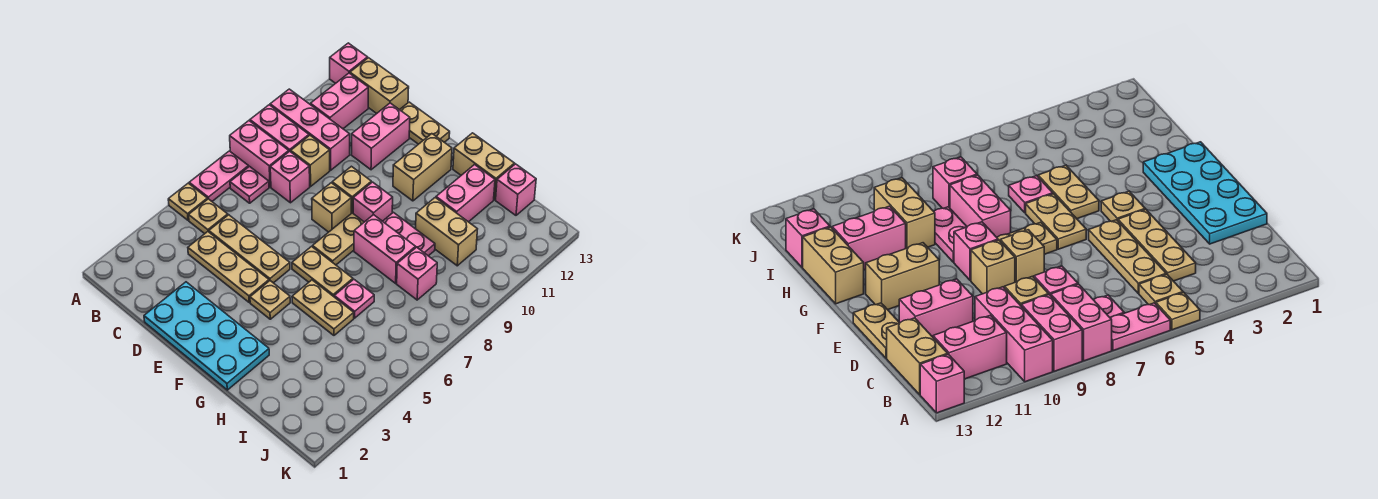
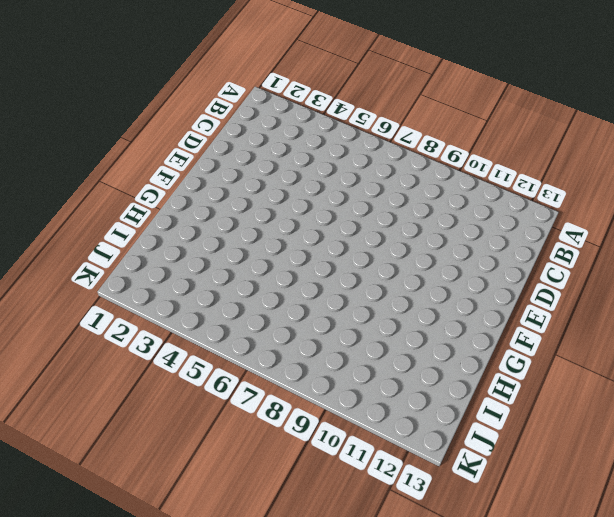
none -> tan 1x1 plate [168,183,207,220]
none -> pink 1x2 plate [189,151,249,201]
none -> pink 1x2 brick [230,121,289,187]
none -> pink 1x2 brick [250,105,309,152]

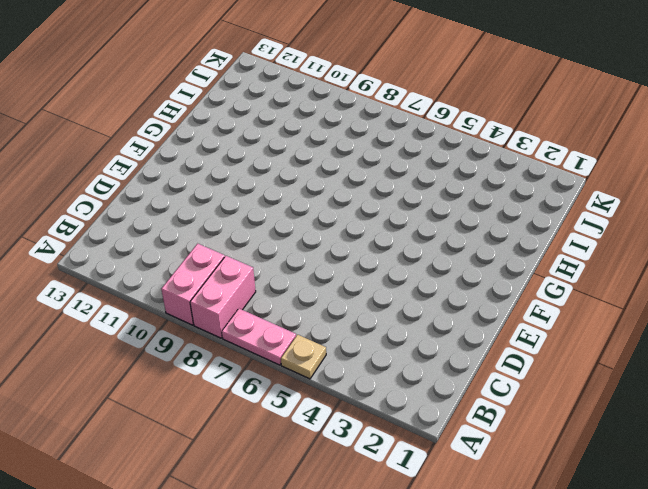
none -> pink 1x3 brick [270,89,350,170]
none -> pink 1x1 brick [330,43,368,83]
none -> tan 1x1 plate [189,199,228,234]
none -> pink 1x1 plate [230,167,269,203]

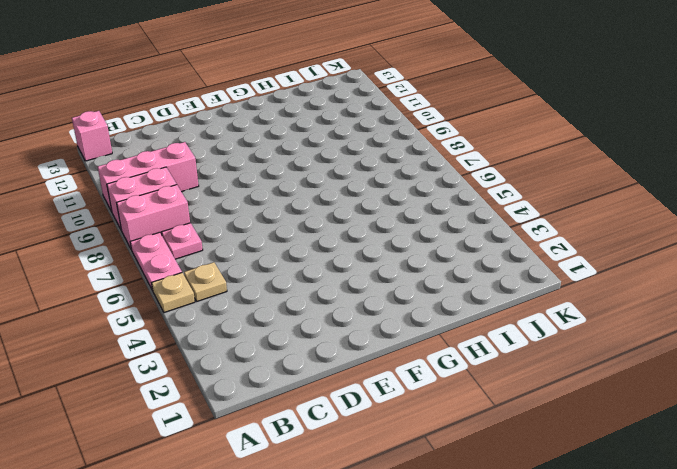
none -> pink 1x2 brick [310,73,368,129]
none -> tan 1x2 brick [350,58,409,114]
none -> tan 1x3 plate [188,232,269,302]
none -> tan 1x3 plate [209,215,290,283]

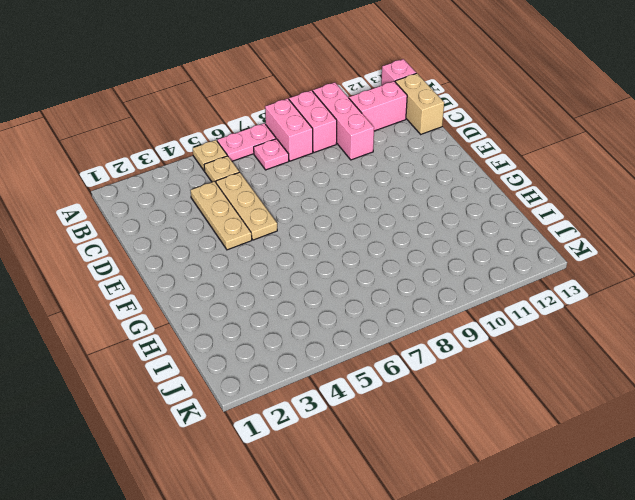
none -> pink 1x1 brick [270,151,310,203]
none -> tan 1x1 brick [291,135,330,186]
none -> cyan 2x4 plate [144,282,269,390]
none -> pink 1x2 brick [352,103,410,170]

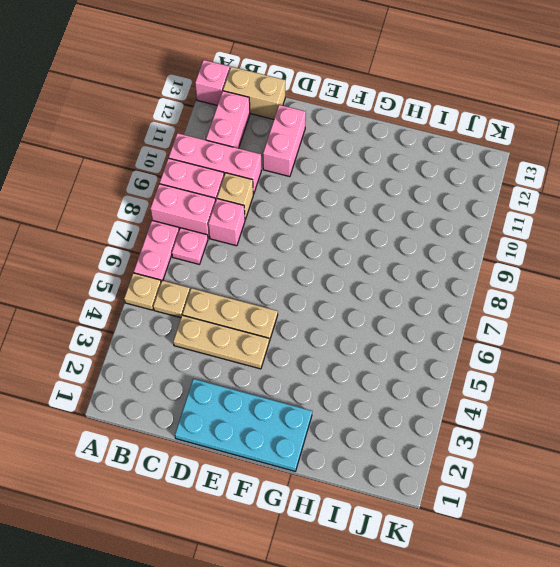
none -> tan 1x2 plate [400,102,450,144]
none -> tan 1x1 brick [312,183,351,232]
none -> tan 1x1 brick [332,166,371,213]
none -> tan 1x1 plate [250,281,290,319]

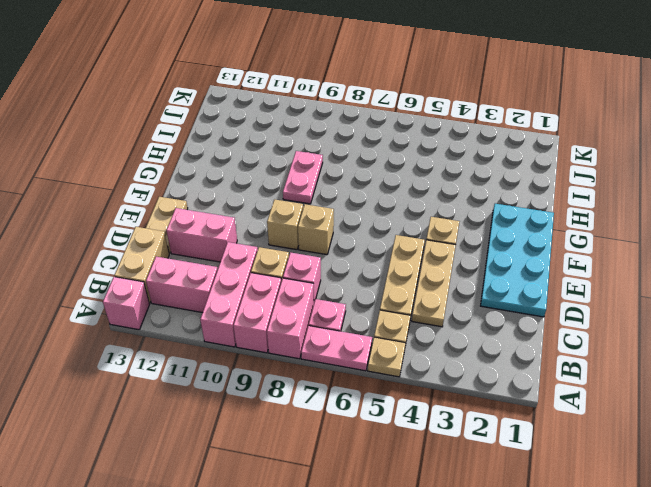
none -> tan 1x2 plate [292,247,353,297]
none -> tan 1x2 plate [313,213,364,265]
none -> pink 1x1 brick [353,182,393,222]
none -> tan 1x2 brick [393,134,452,201]

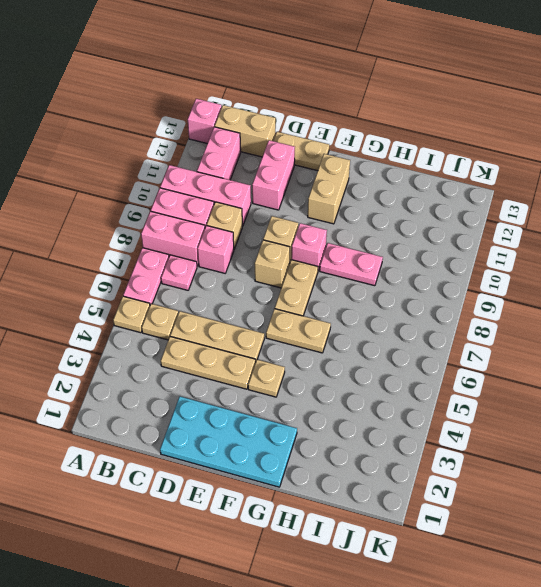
none -> tan 1x2 plate [292,280,354,335]
none -> pink 1x2 brick [354,215,416,283]
none -> tan 1x2 brick [453,133,514,200]
none -> pink 1x1 plate [334,279,374,318]

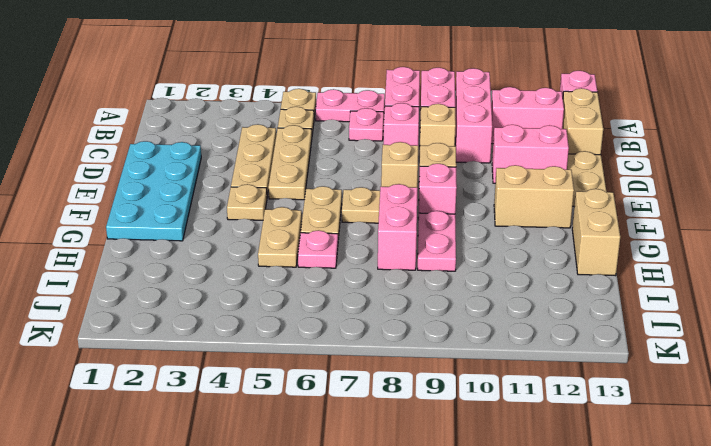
none -> tan 1x2 brick [416,198,477,266]
none -> pink 1x2 brick [436,165,495,222]
none -> pink 1x1 brick [397,247,437,300]
none -> pink 1x1 brick [496,164,536,215]

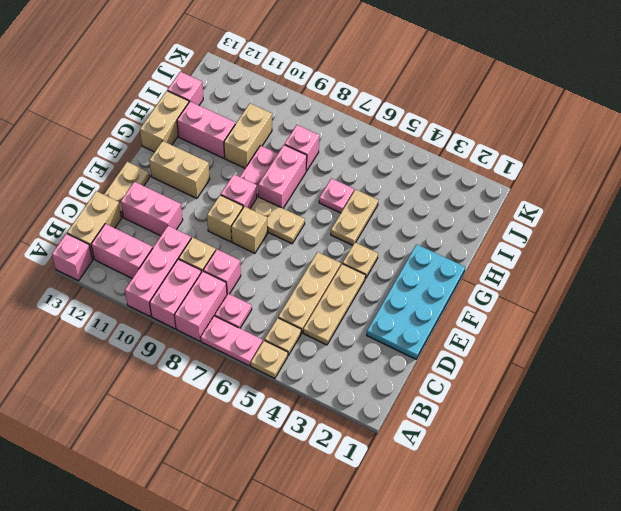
none -> tan 1x2 plate [292,247,353,297]

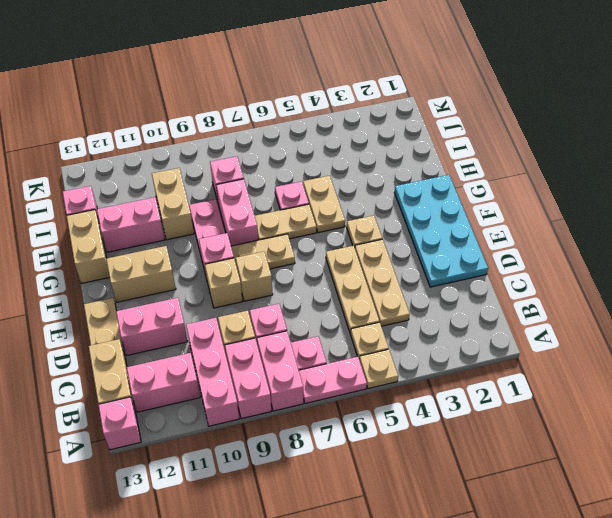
tan 1x2 plate [255,204,316,240] -> tan 1x2 plate turned to [292,247,353,297]

